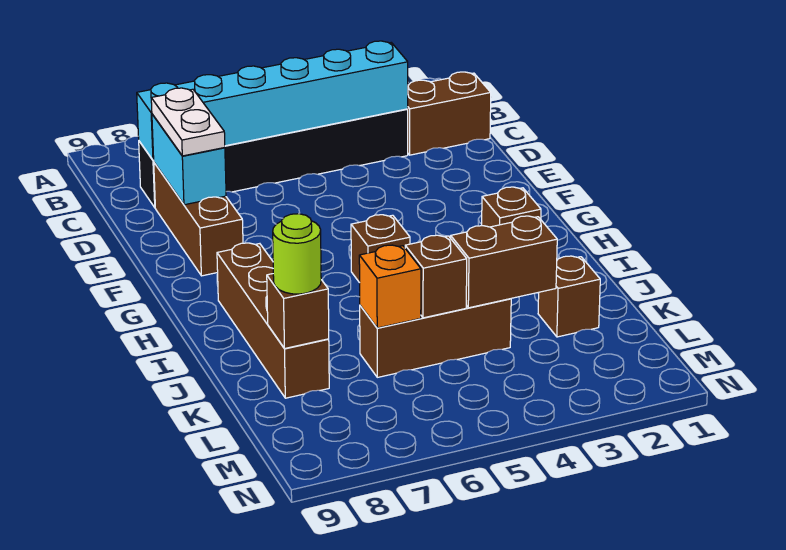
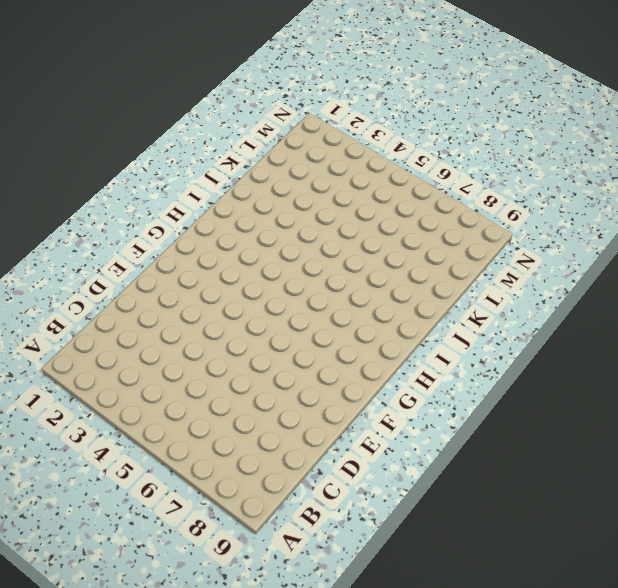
none -> brown 1x2 brick [408,72,491,155]
none -> black 1x6 brick [139,109,408,207]
none -> brown 1x3 brick [154,163,243,276]

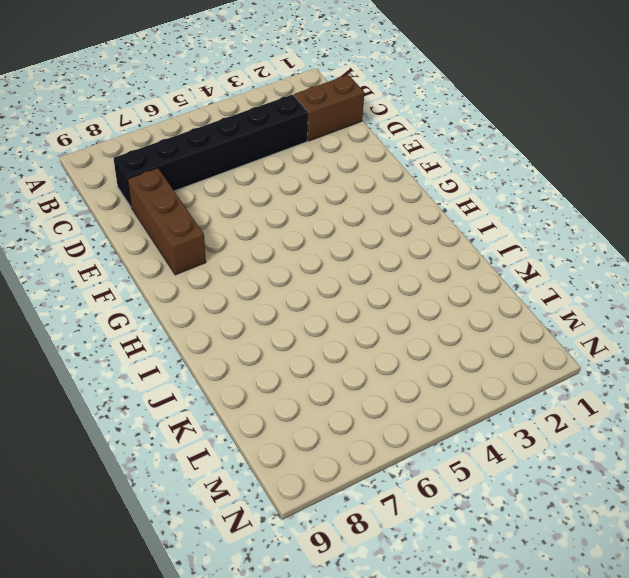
none -> brown 1x1 brick [482,187,541,227]
none -> brown 1x1 brick [351,215,410,283]
none -> brown 1x4 brick [217,243,329,398]

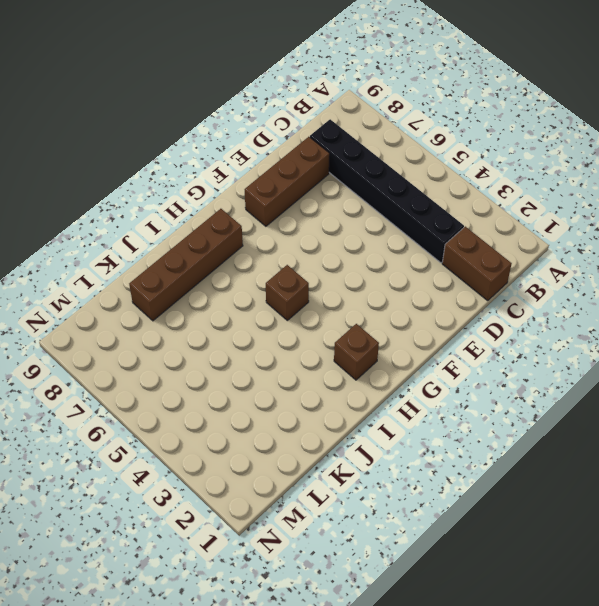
none -> brown 1x1 brick [538,256,600,337]
none -> brown 1x3 brick [360,299,511,377]
none -> cyan 1x6 brick [137,41,408,160]

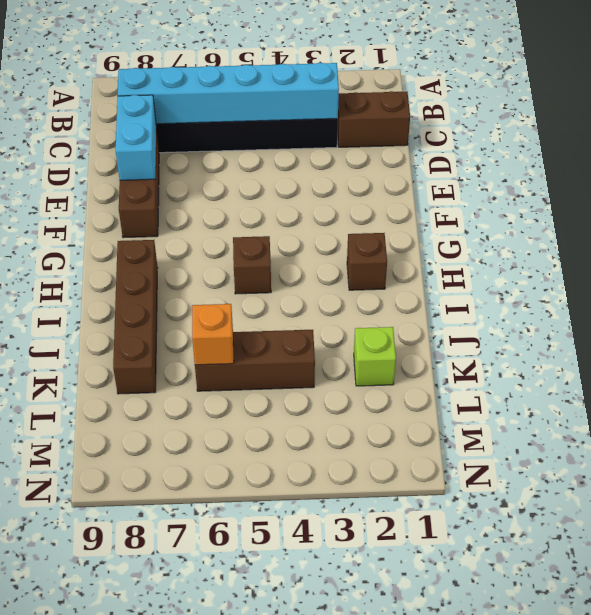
lime 1x1 brick [354,327,396,386] -> brown 1x1 brick [538,256,600,337]
none -> brown 1x2 brick [451,216,557,308]
none -> brown 1x1 brick [405,235,467,318]
none -> brown 1x1 brick [267,274,329,349]

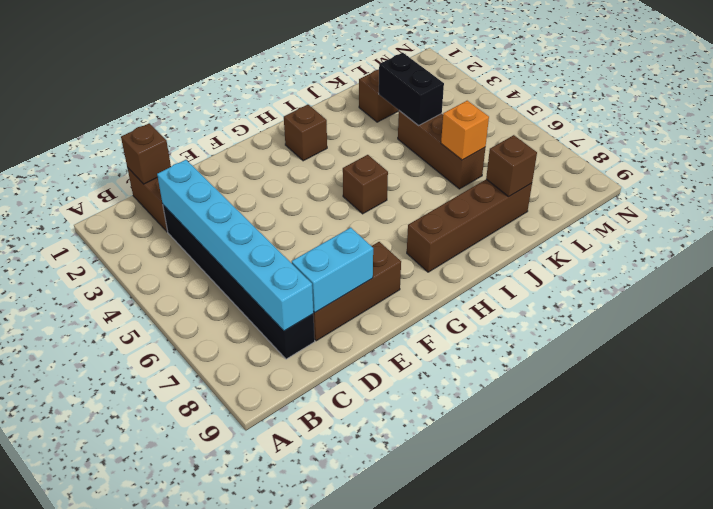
brown 1x1 brick [121,123,171,184] -> brown 1x1 brick moved to [405,235,467,318]
black 1x2 brick [379,53,444,126] -> brown 1x2 brick [451,216,557,308]
none -> white 1x2 plate [151,88,225,156]
none -> lime 1x1 round brick [273,214,321,294]

